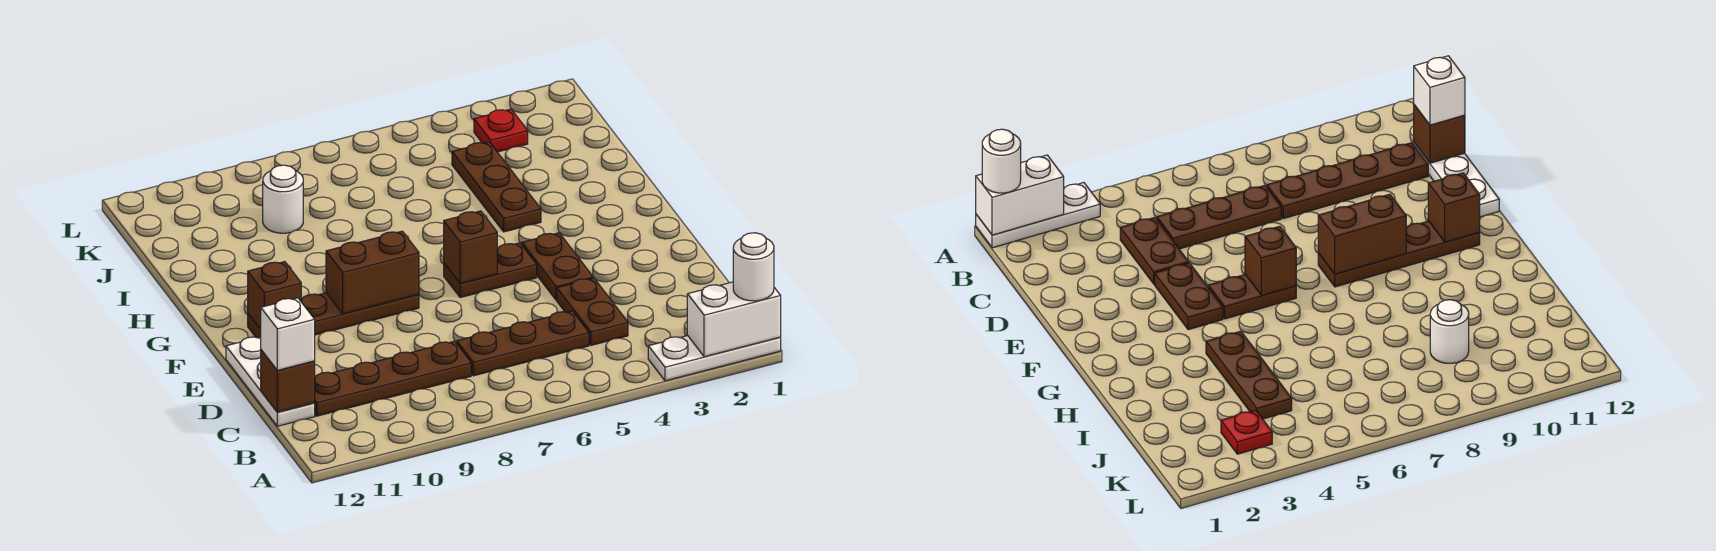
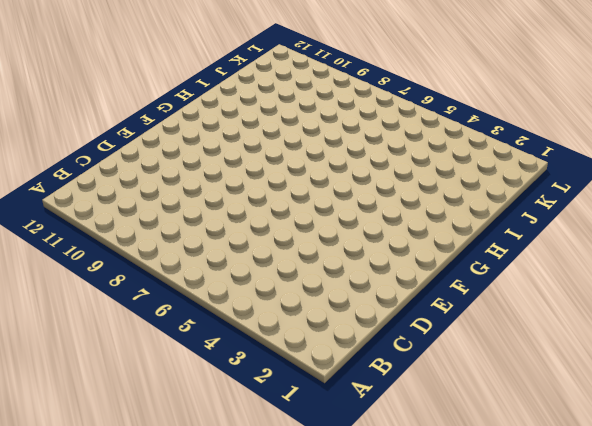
none -> white 1x3 plate [648,336,781,381]
none -> brown 1x2 plate [557,278,628,345]
none -> brown 1x3 plate [457,311,589,376]

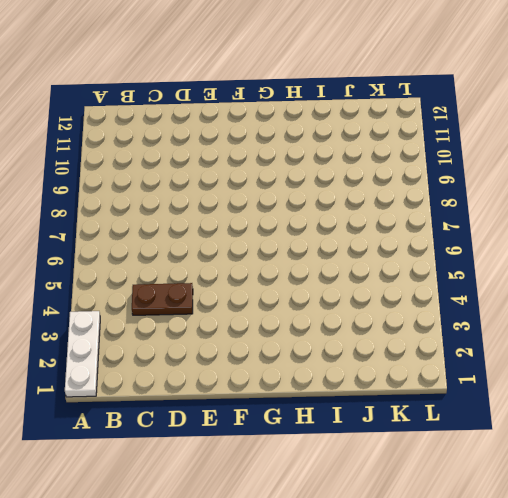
none -> brown 1x3 plate [457,311,589,376]
none -> brown 1x4 plate [315,341,471,416]
none -> white 1x3 plate [226,337,315,426]

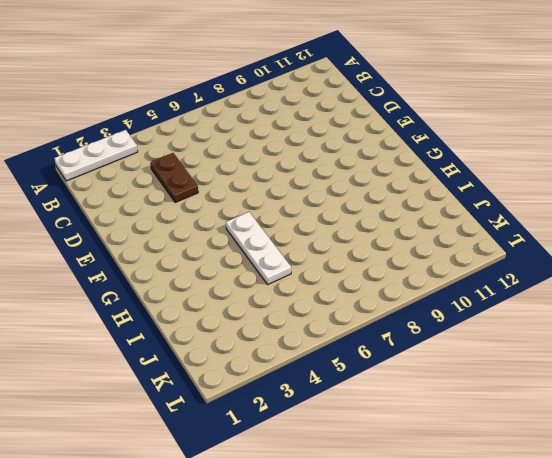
white 1x3 plate [226,212,291,284] -> white 1x3 plate moved to [226,337,315,426]
none -> brown 1x3 plate [457,311,589,376]
none -> brown 1x4 plate [315,341,471,416]
none -> brown 1x2 plate [522,233,593,300]

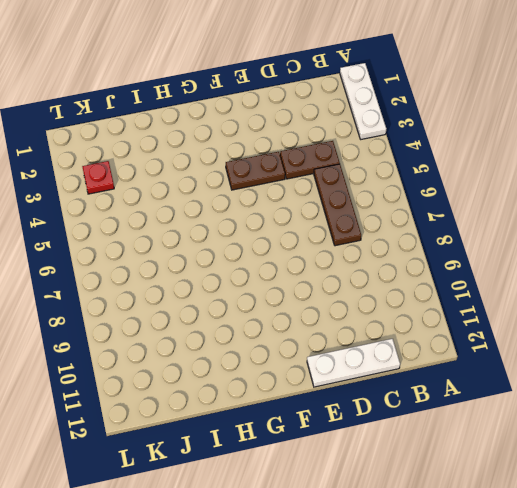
none -> brown 1x4 plate [315,341,471,416]
none -> brown 1x2 plate [444,243,537,298]
none -> brown 1x4 plate [248,293,419,338]

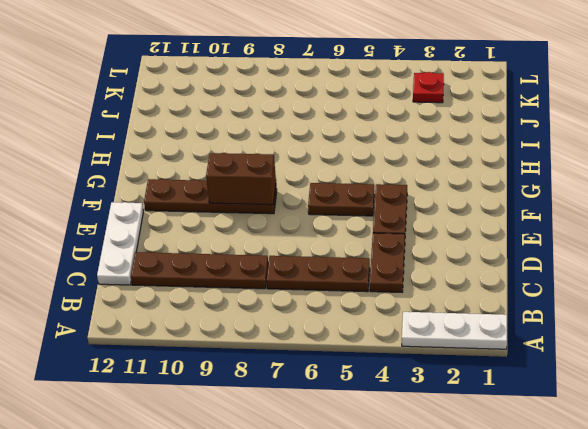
none -> brown 1x3 plate [452,142,541,232]
none -> white 1x1 round brick [263,165,303,233]
none -> white 1x2 brick [687,282,781,357]

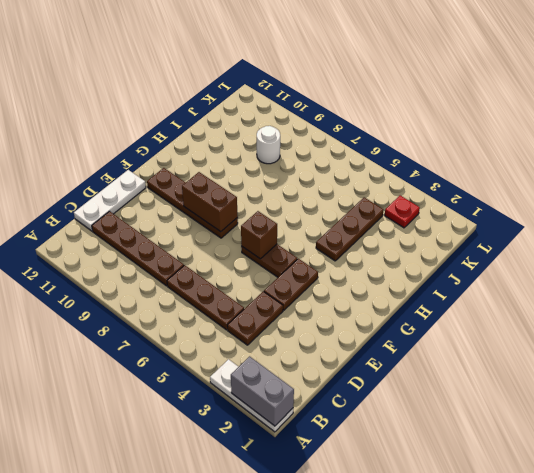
grey 1x2 brick [231,356,294,426] -> white 1x2 brick [687,282,781,357]
none -> brown 1x1 brick [261,350,315,412]
none -> brown 1x1 brick [248,262,301,329]
none -> white 1x1 round brick [733,233,774,301]

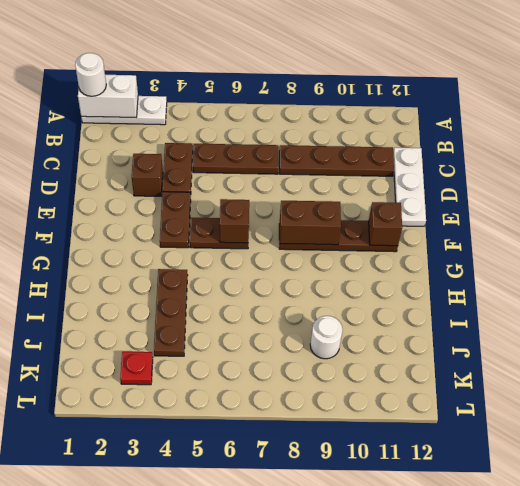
brown 1x1 brick [132,154,163,196] -> brown 1x1 brick moved to [261,350,315,412]
none -> white 1x1 brick [261,298,315,370]

